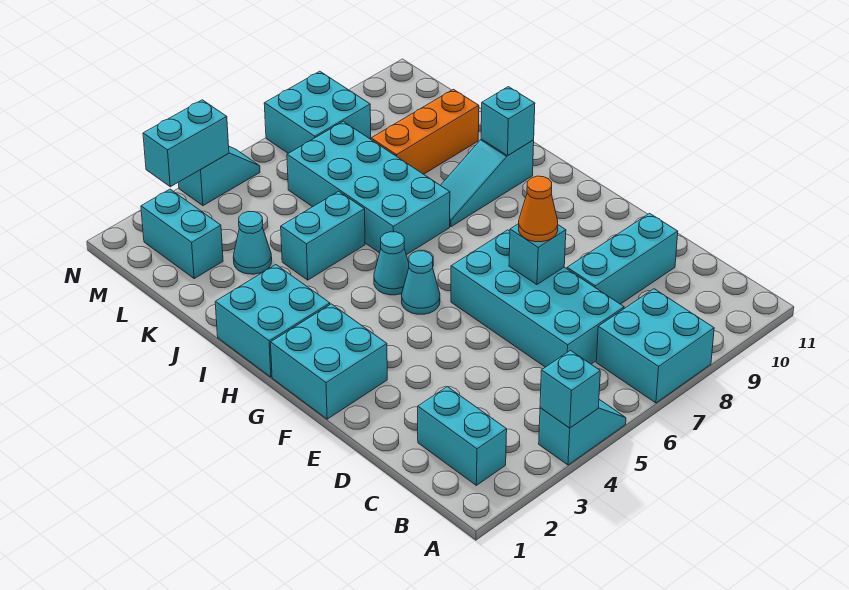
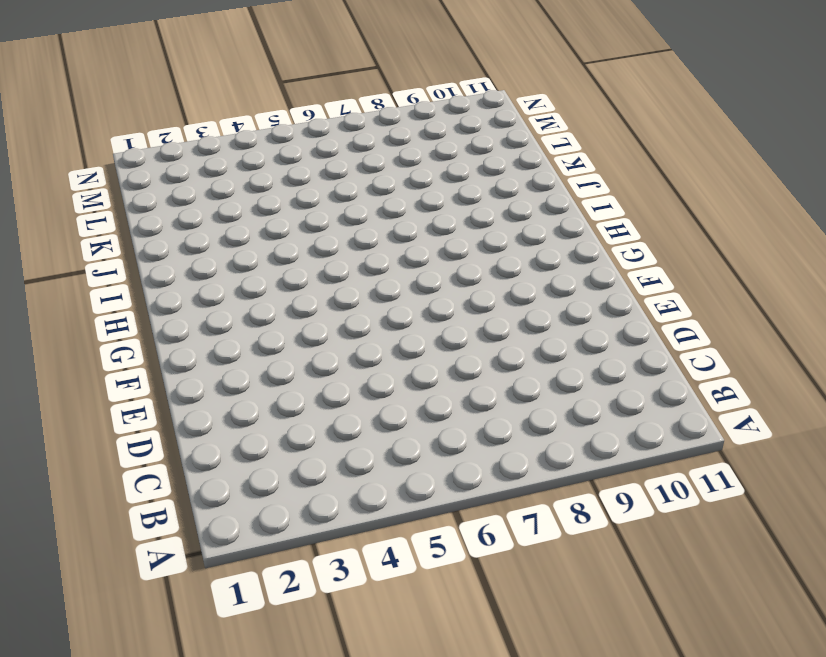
none -> cyan 1x2 slope [539,400,626,465]
none -> cyan 2x2 brick [596,289,714,403]
none -> cyan 1x2 brick [418,387,507,485]

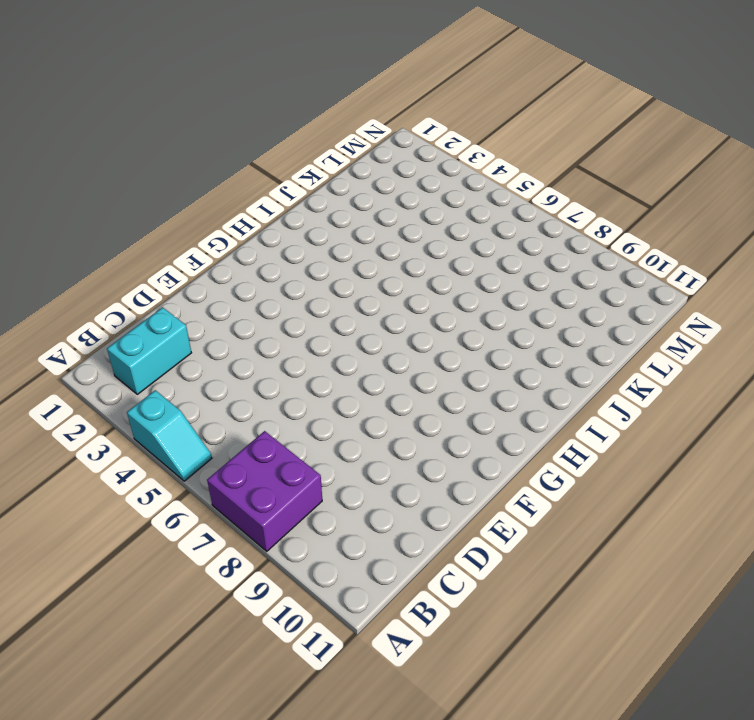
purple 2x2 brick [207,431,322,551] -> cyan 2x2 brick [596,289,714,403]
none -> cyan 2x4 brick [451,230,624,367]
none -> cyan 1x3 brick [567,213,678,304]
none -> cyan 2x2 brick [271,304,387,419]

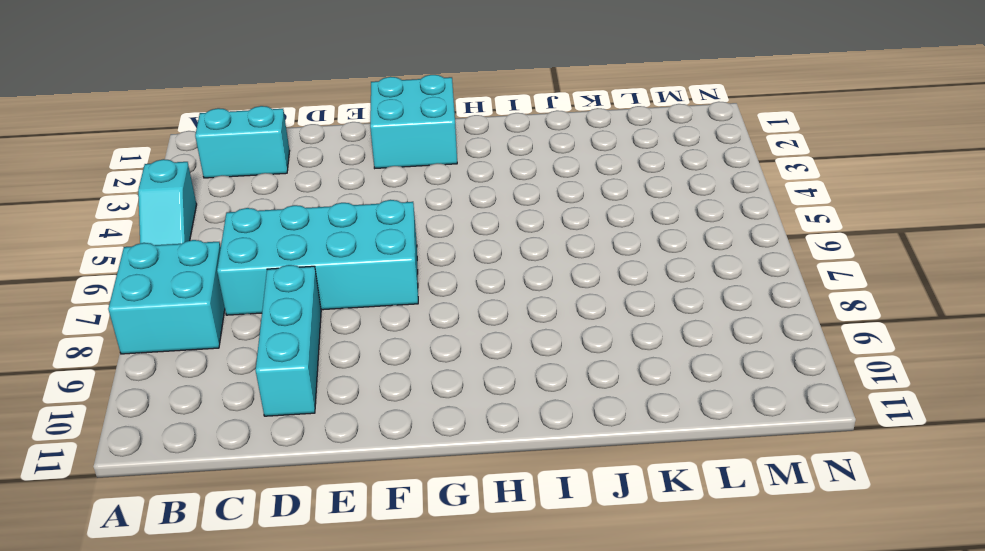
none -> cyan 1x1 cone [402,251,440,314]
none -> cyan 2x2 brick [215,265,330,377]
none -> cyan 1x1 cone [374,232,409,295]

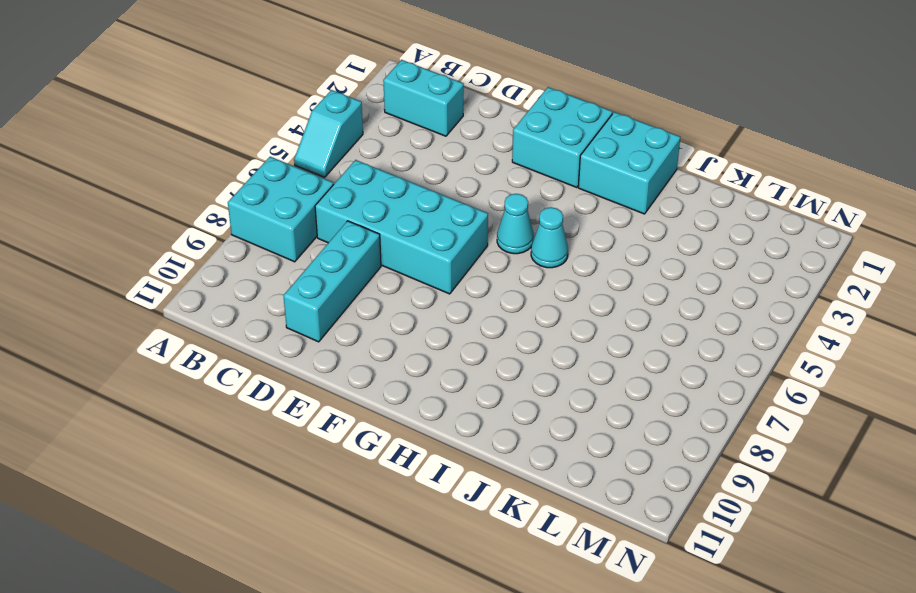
none -> cyan 2x4 brick [287,121,450,255]
none -> cyan 1x3 slope [441,139,534,227]
none -> cyan 1x2 brick [281,191,365,280]

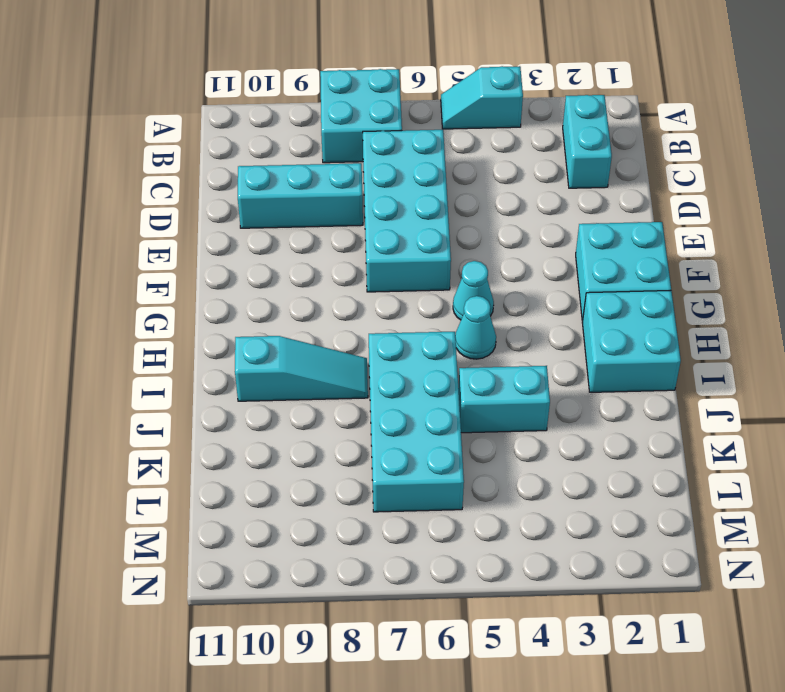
none -> cyan 1x1 cone [233,212,272,274]
none -> orange 1x3 brick [371,89,479,174]
none -> cyan 1x2 brick [141,189,223,278]

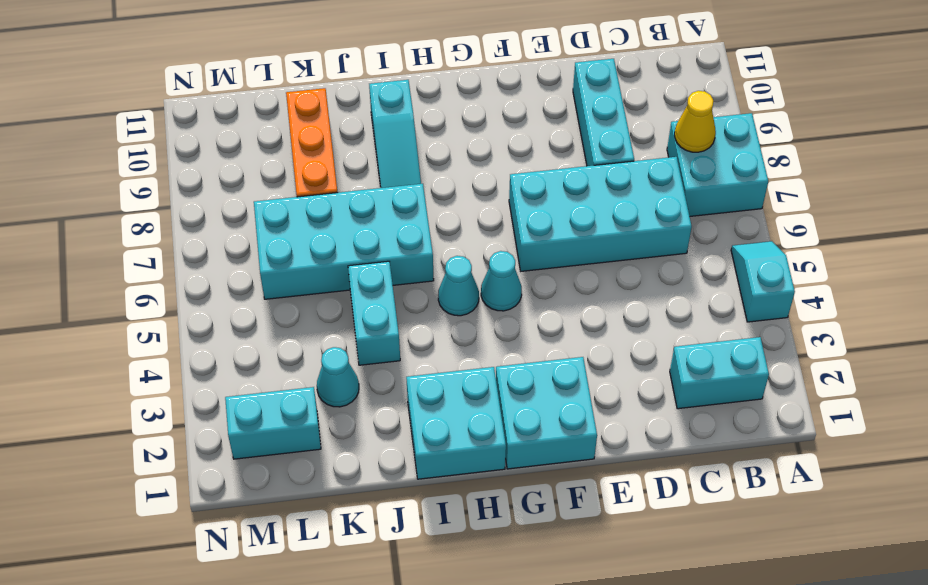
yellow 1x1 cone [675,91,716,152] -> none
none -> cyan 2x2 brick [264,71,371,153]
none -> cyan 1x2 slope [178,147,260,206]
none -> cyan 1x1 brick [540,351,600,428]

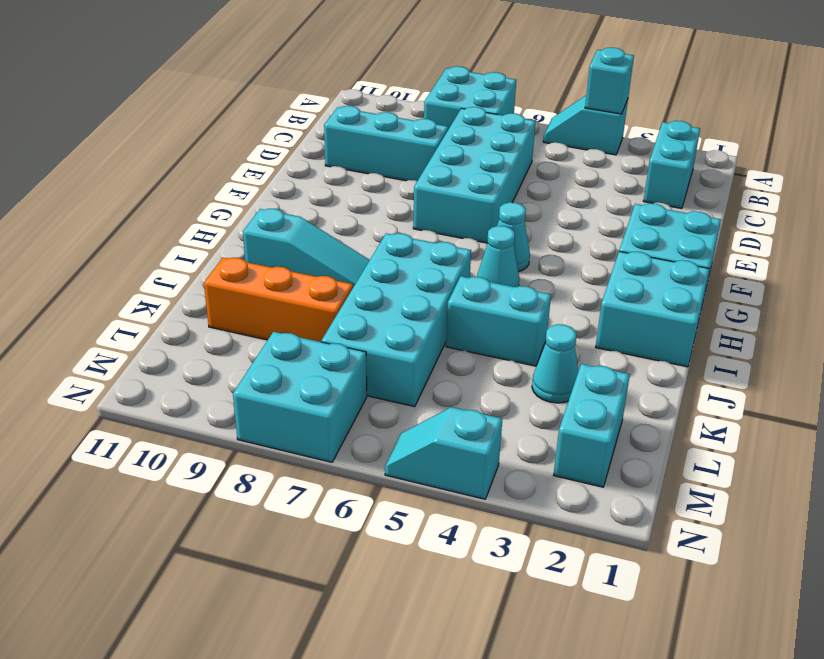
none -> cyan 1x1 brick [509,224,566,285]
none -> cyan 1x1 brick [481,87,535,156]
none -> cyan 1x2 brick [143,100,229,187]

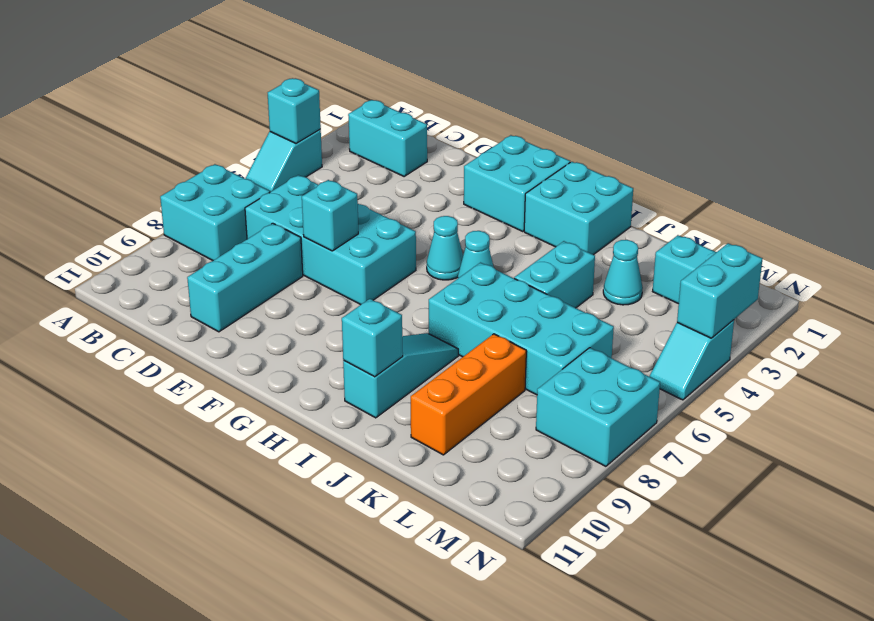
none -> orange 1x1 cone [519,176,558,242]

